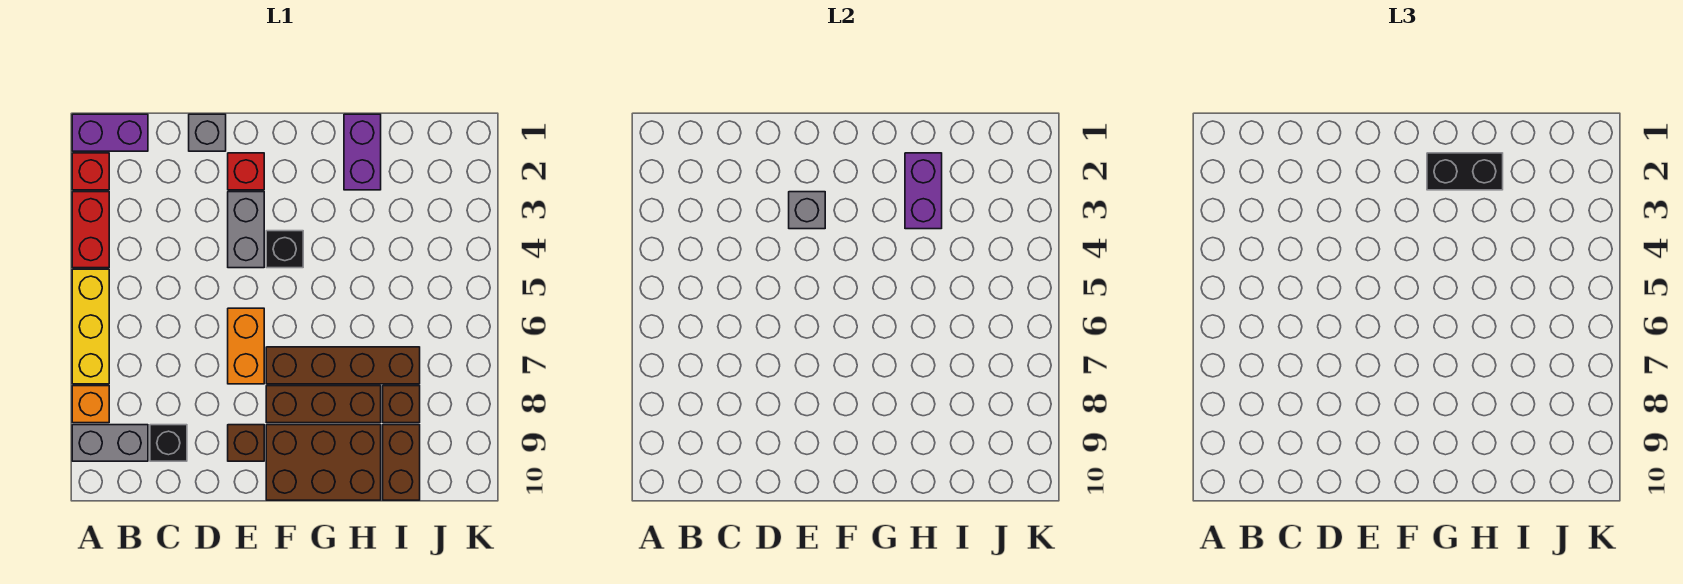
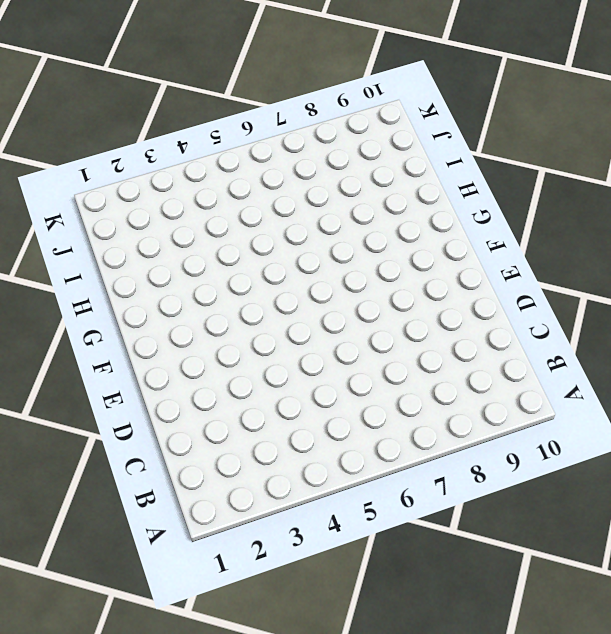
none -> purple 1x2 brick [72,114,148,151]
none -> red 1x1 brick [72,153,109,190]
none -> red 1x2 brick [72,192,109,268]

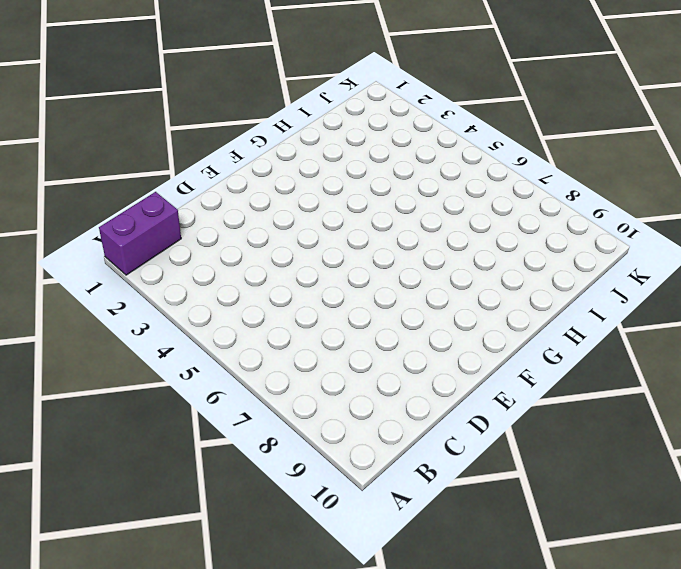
none -> red 1x1 brick [72,153,109,190]
none -> red 1x2 brick [72,192,109,268]
none -> yellow 1x3 brick [72,269,109,384]

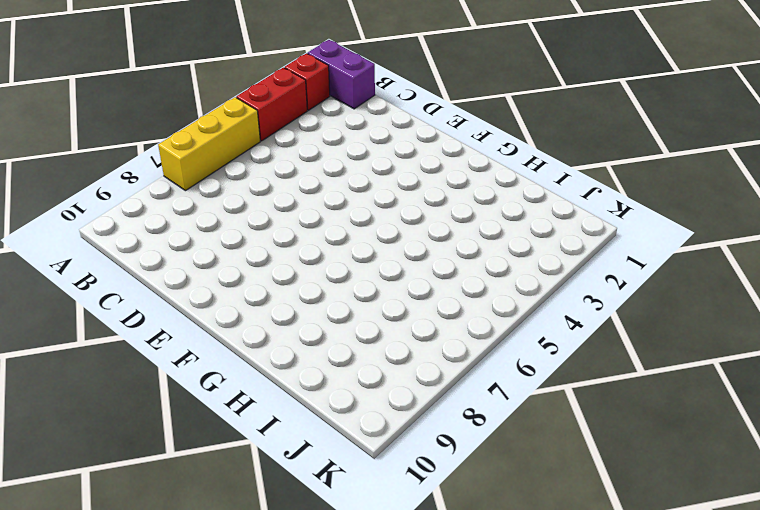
none -> orange 1x1 brick [72,386,109,423]
none -> grey 1x2 brick [72,425,148,461]
none -> black 1x1 brick [150,425,187,461]

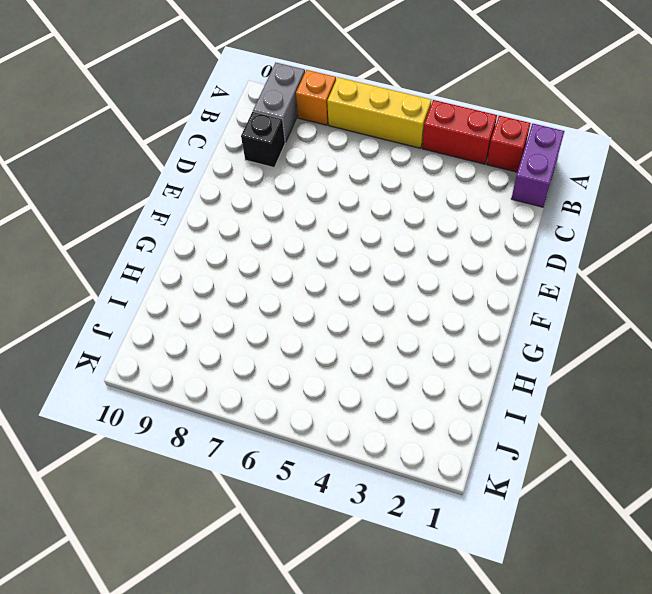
none -> grey 1x1 brick [189,114,226,151]
none -> red 1x1 brick [228,153,264,190]
none -> grey 1x2 brick [228,192,264,268]

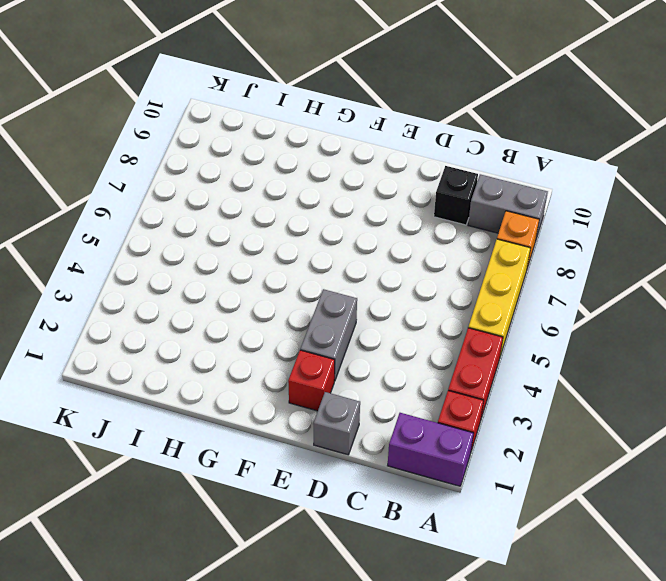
none -> orange 1x2 brick [228,308,264,384]
none -> brown 1x1 brick [228,425,264,461]
none -> black 1x1 brick [266,231,303,268]

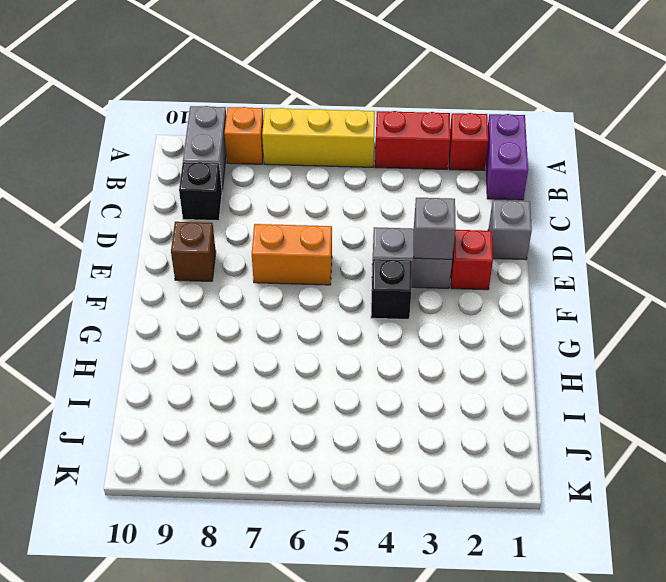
none -> brown 1x4 brick [266,347,420,384]
none -> brown 1x3 brick [266,386,381,423]
none -> brown 2x3 brick [266,425,381,500]

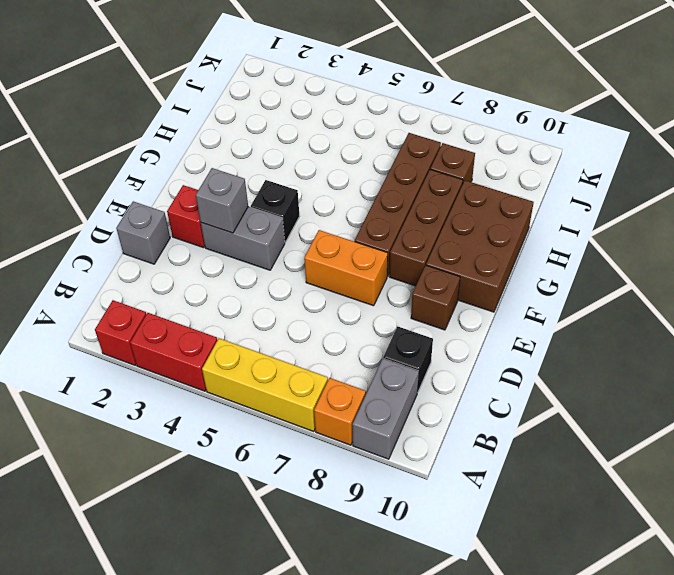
none -> purple 1x2 brick [72,114,148,151]
none -> purple 1x2 brick [344,114,381,190]
none -> brown 1x2 brick [383,425,420,500]

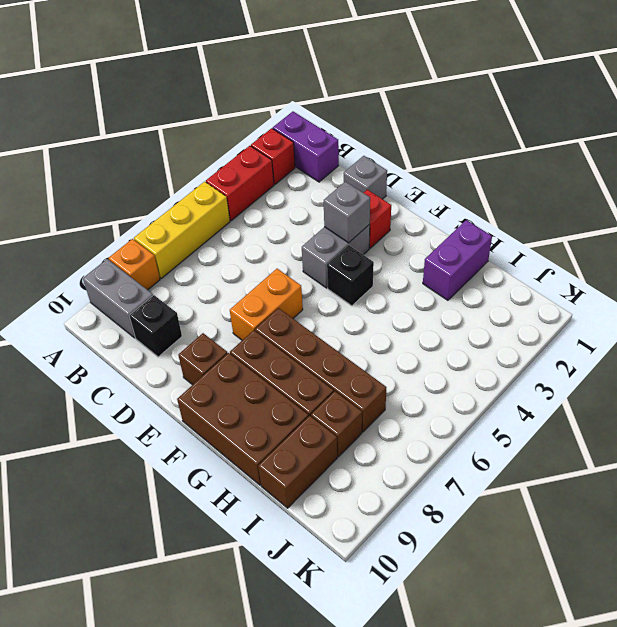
none -> purple 1x2 brick [905,153,942,229]
none -> black 1x2 brick [1427,153,1503,190]

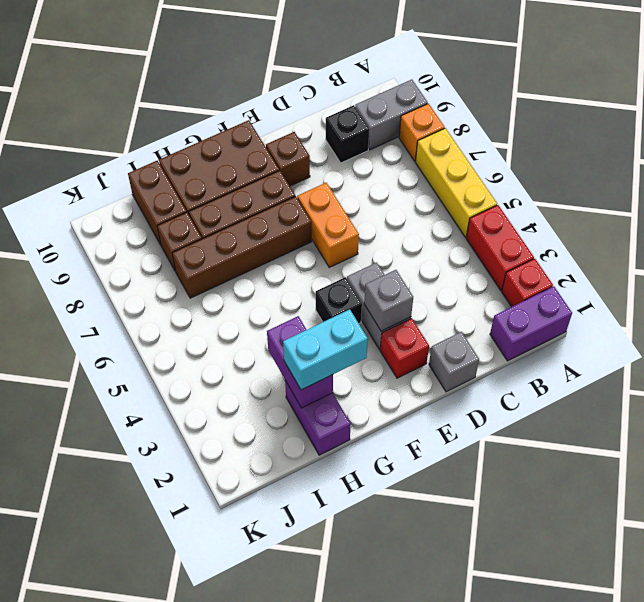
cyan 1x2 brick [283,309,368,390] -> black 1x2 brick [1427,153,1503,190]

